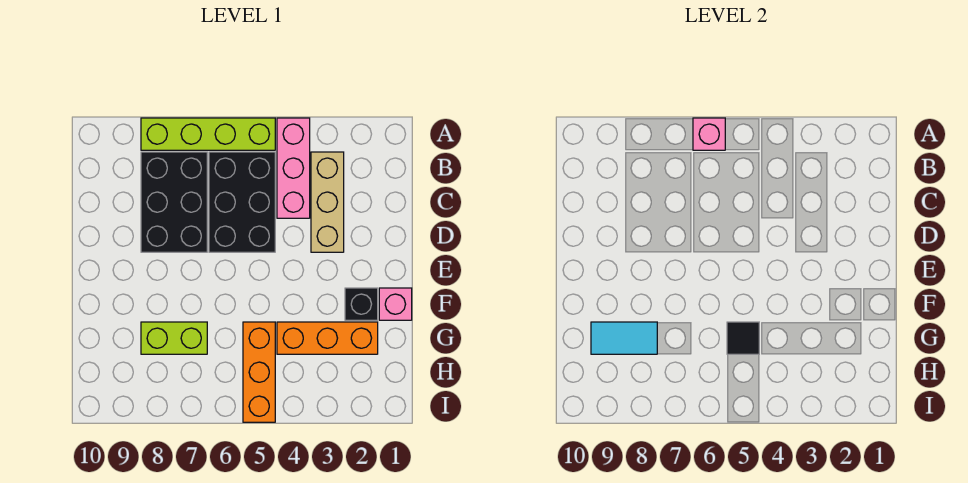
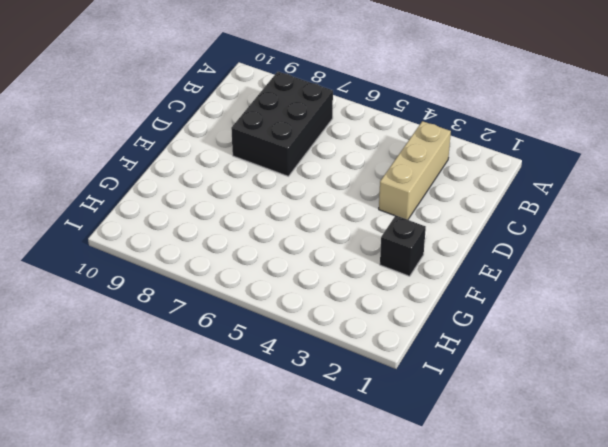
none -> pink 1x3 brick [277,118,310,218]
none -> lime 1x4 brick [141,118,275,150]
none -> black 2x3 brick [209,152,275,252]

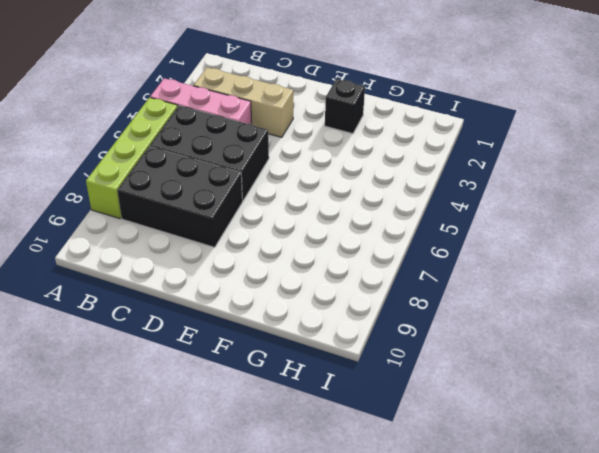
none -> pink 1x1 brick [379,288,412,320]
none -> orange 1x3 brick [277,322,378,354]
none -> orange 1x3 brick [243,322,275,422]

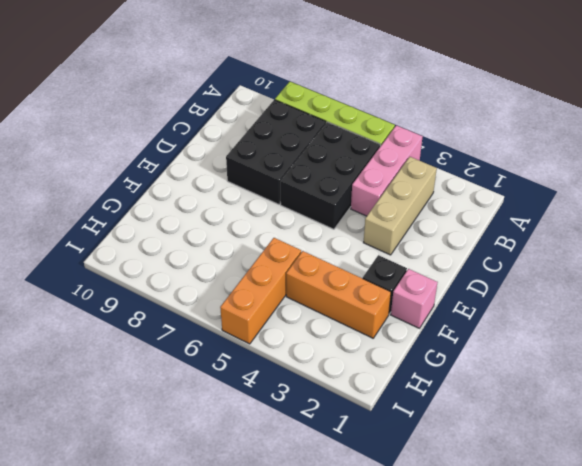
none -> lime 1x2 brick [141,322,207,354]
none -> pink 1x1 brick [693,118,725,150]
none -> black 1x1 tile [727,322,759,354]

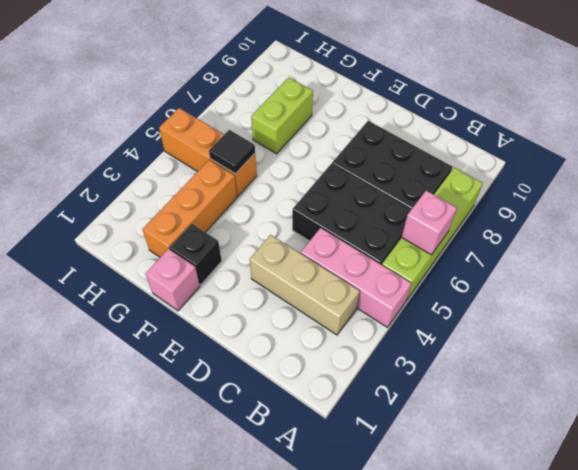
none -> cyan 1x2 tile [591,322,657,354]

